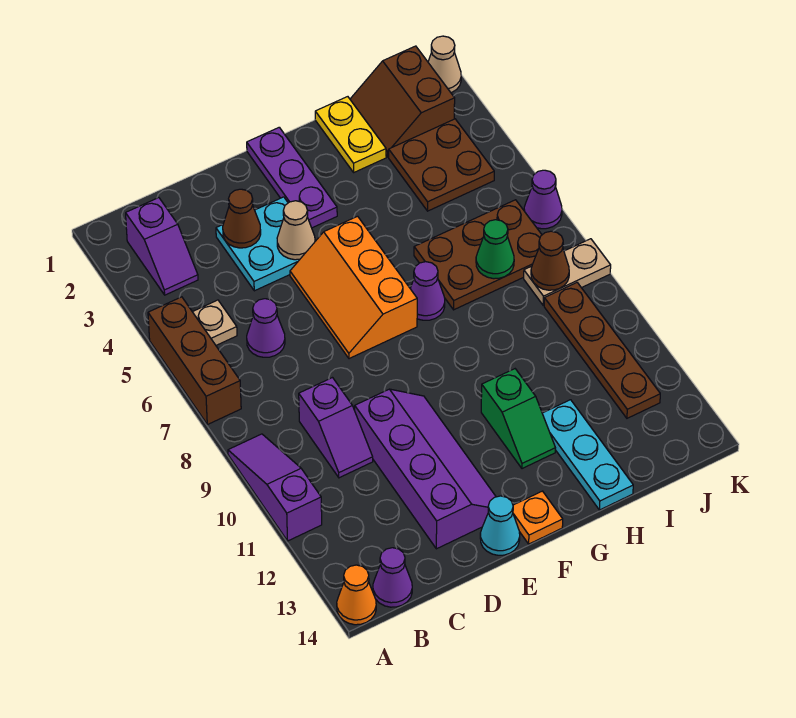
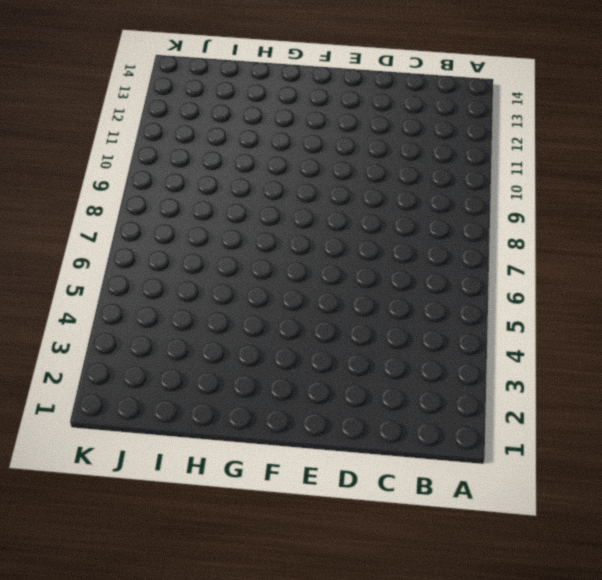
none -> brown 1x3 brick [148,297,241,425]
none -> purple 1x3 slope [228,434,322,541]
none -> orange 1x1 cone [337,565,376,625]

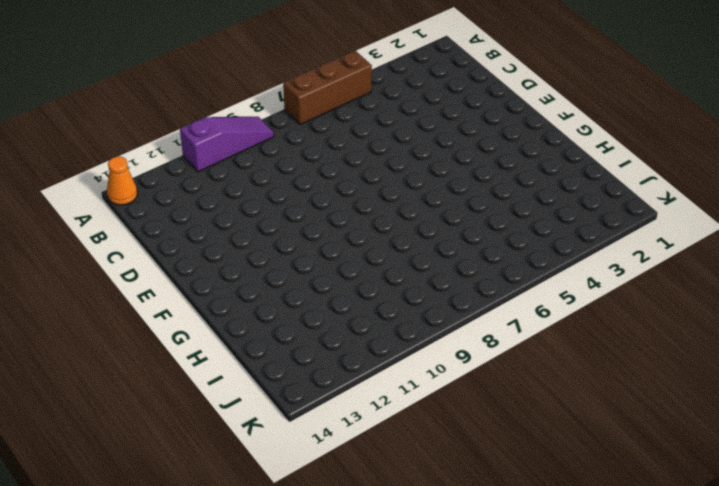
none -> purple 1x2 slope [126,198,198,295]
none -> tan 1x1 plate [193,300,237,345]
none -> purple 1x1 cone [373,548,412,607]

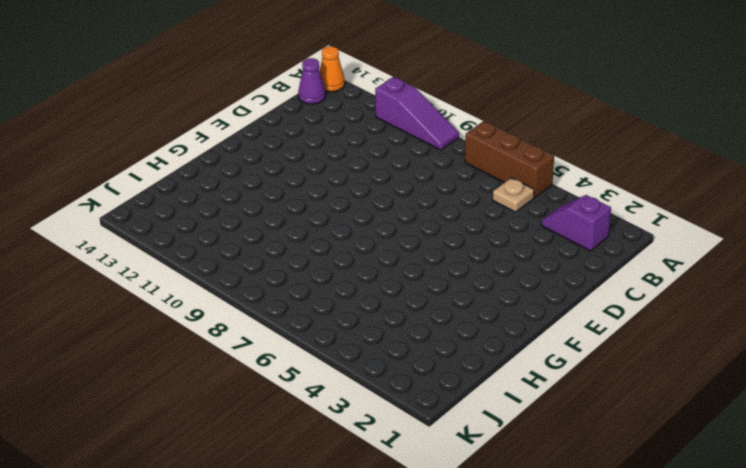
none -> purple 1x1 cone [247,299,285,357]
none -> purple 1x2 slope [299,378,373,478]
none -> cyan 2x2 plate [216,197,300,291]

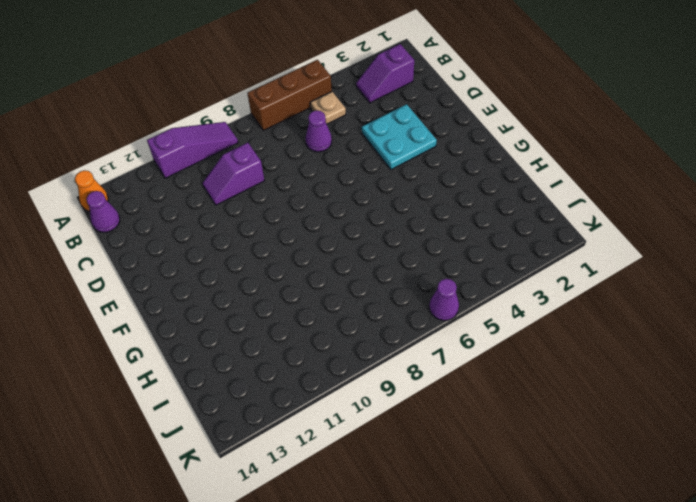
none -> purple 2x4 slope [355,389,496,549]
none -> orange 2x3 slope [290,216,417,359]
none -> cyan 1x1 cone [480,496,520,555]

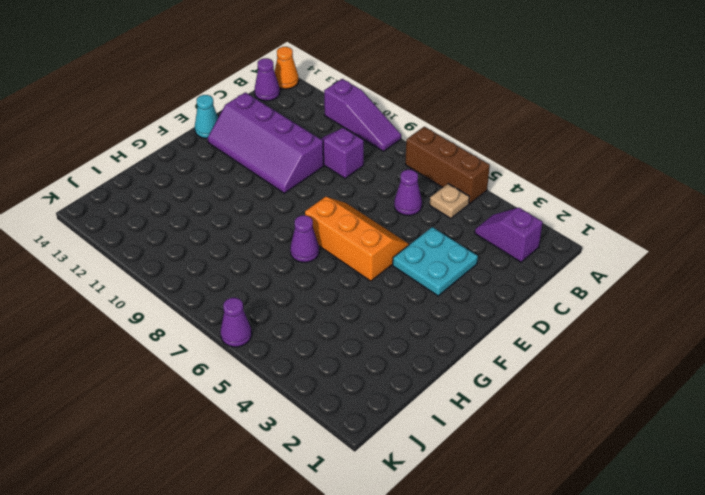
none -> purple 1x3 plate [247,127,337,228]
none -> orange 1x1 plate [513,491,563,544]
none -> green 1x2 slope [481,369,555,469]

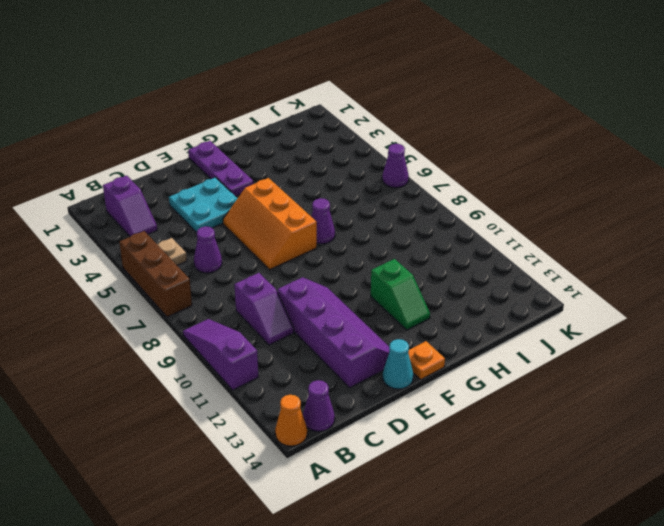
none -> yellow 1x2 plate [315,97,386,172]
none -> brown 2x3 plate [414,200,542,310]
none -> cyan 1x3 plate [542,400,633,510]

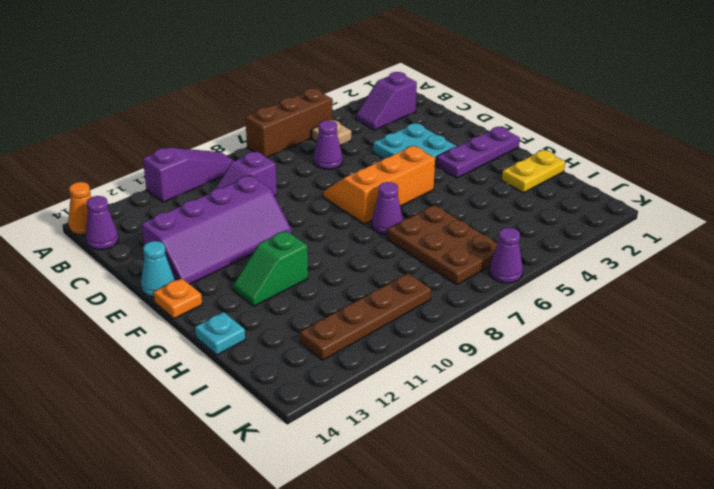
cyan 1x1 plate [195,312,245,355] -> cyan 1x3 plate [542,400,633,510]
none -> brown 2x2 slope [350,46,455,157]
none -> brown 2x2 plate [389,119,494,211]
none -> tan 1x2 plate [524,239,611,305]

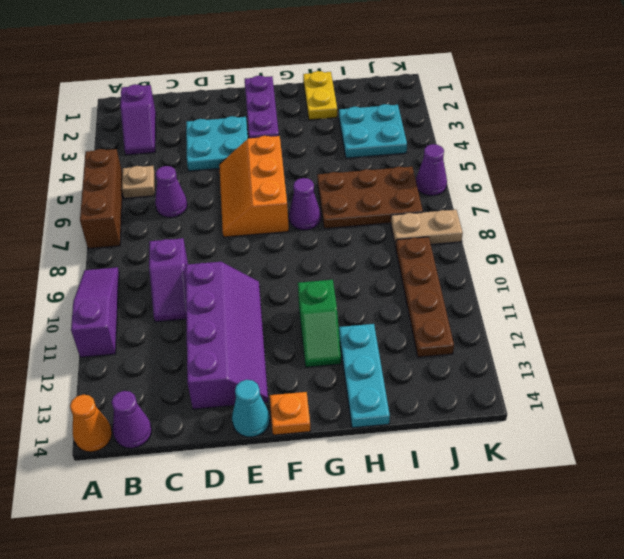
cyan 2x2 plate [339,104,407,158] -> brown 2x2 plate [389,119,494,211]
none -> brown 2x2 slope [350,46,455,157]
none -> tan 1x1 cone [428,36,461,93]
none -> brown 1x1 cone [223,189,261,248]

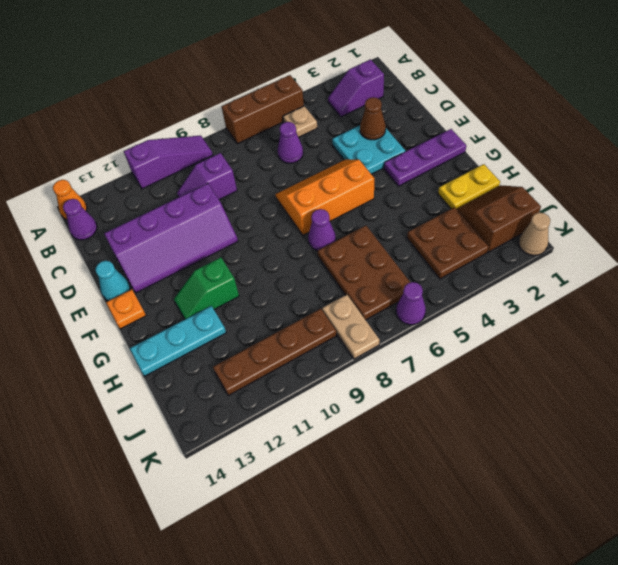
none -> tan 1x1 cone [277,201,315,260]
none -> green 1x1 cone [476,220,514,279]
none -> brown 1x1 cone [531,231,569,290]

